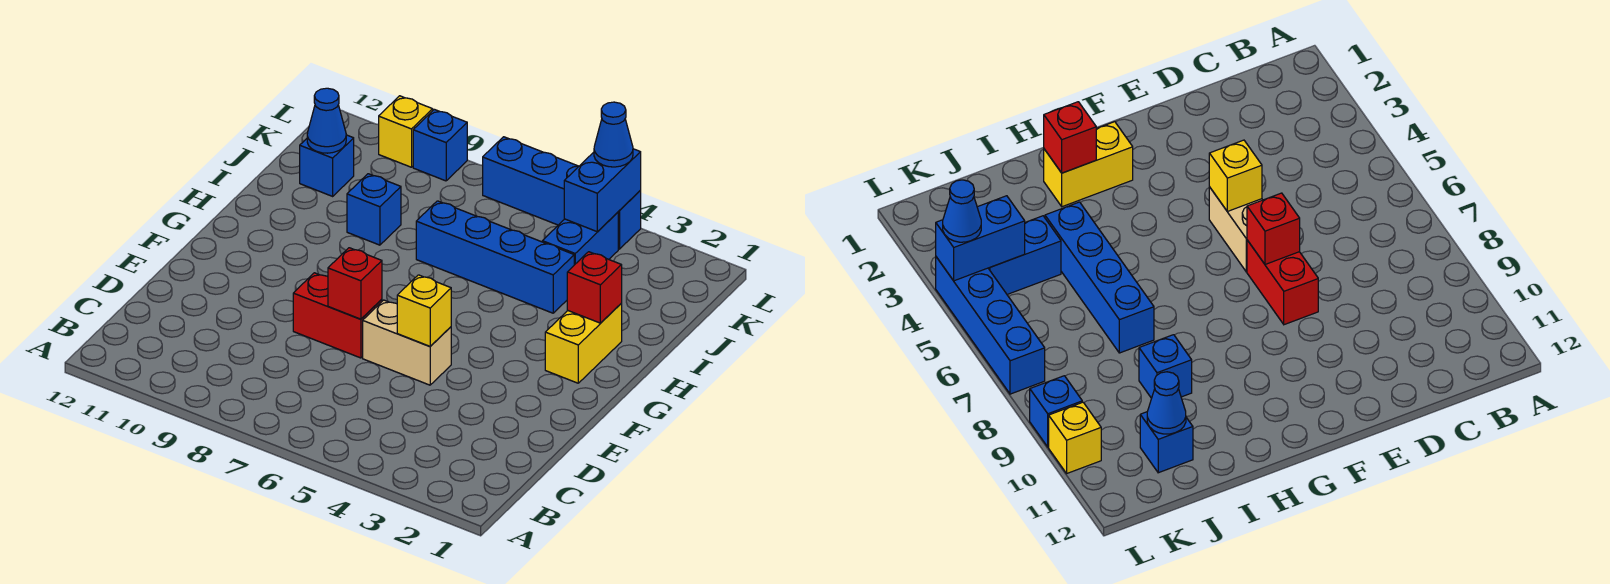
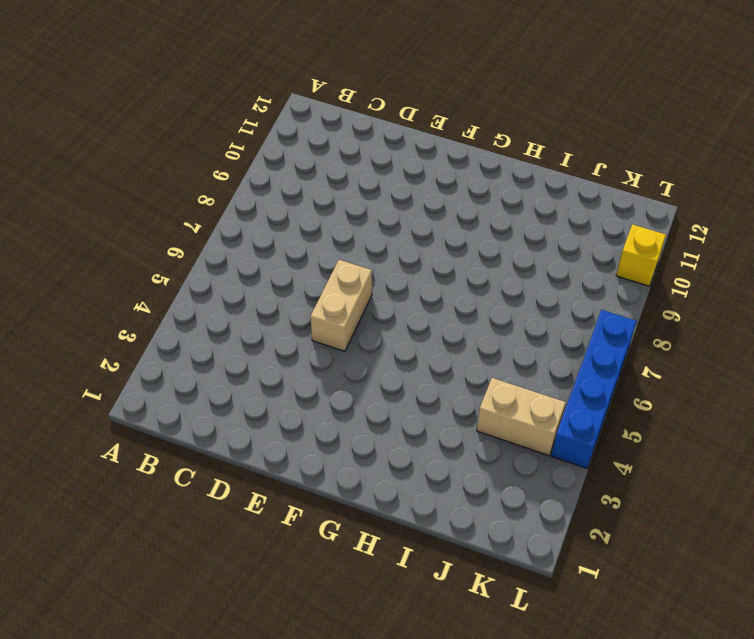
tan 1x2 brick [477,378,566,455] -> blue 1x2 brick [542,212,618,265]
none -> red 1x2 brick [293,273,382,358]
none -> yellow 1x2 brick [545,304,622,383]
none -> blue 1x4 brick [416,201,574,313]

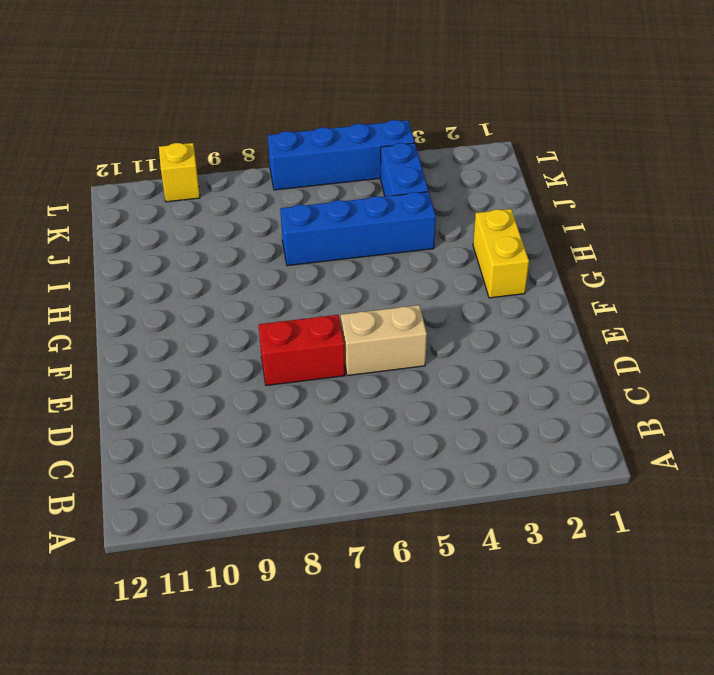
none -> blue 1x1 brick [347,174,401,245]
none -> blue 1x1 brick [300,135,354,196]
none -> blue 1x1 brick [413,109,467,181]

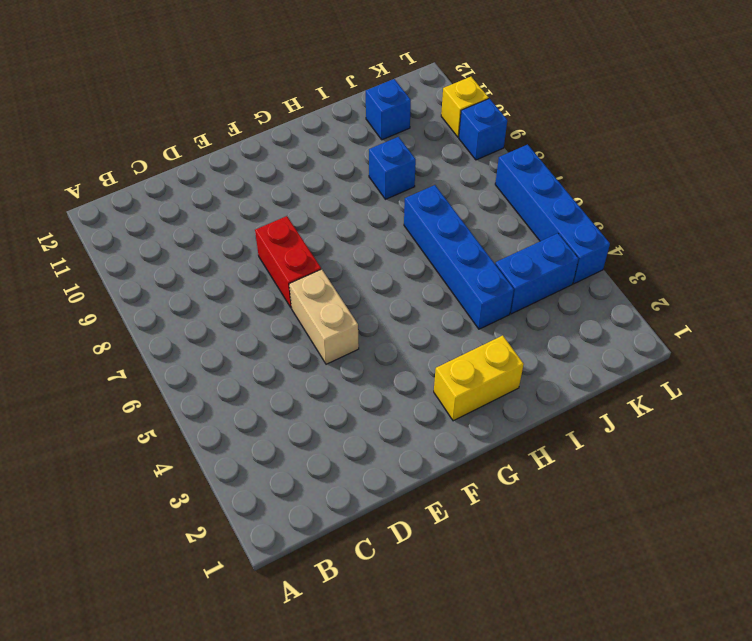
none -> yellow 1x1 brick [397,275,451,346]
none -> red 1x1 brick [328,248,382,319]
none -> red 1x1 brick [567,252,622,323]

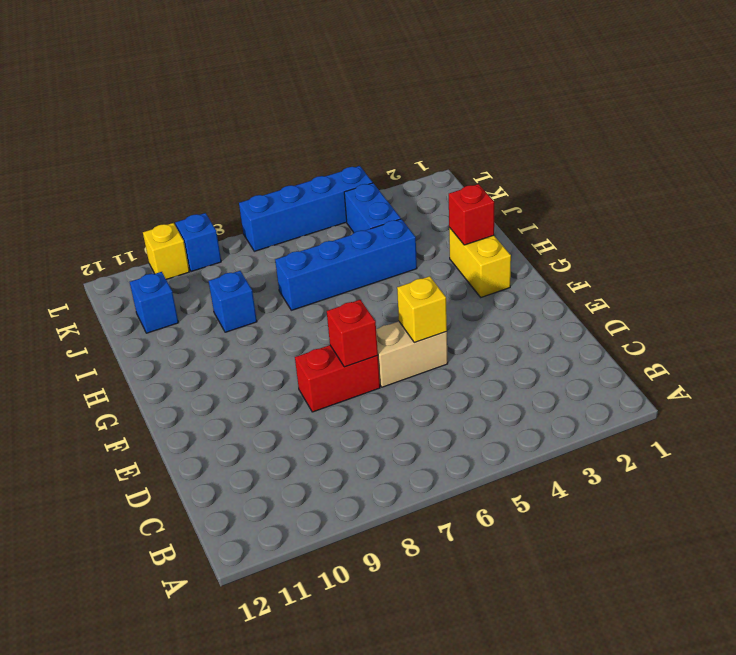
none -> blue 1x1 cone [307,88,346,153]
none -> blue 1x2 brick [564,149,641,231]
none -> blue 1x1 cone [594,102,633,167]

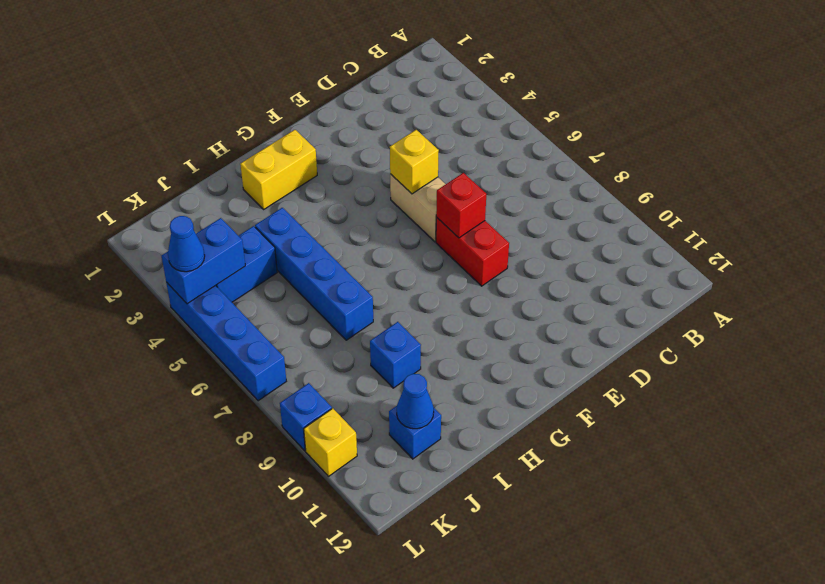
none -> red 1x1 brick [567,252,622,323]

